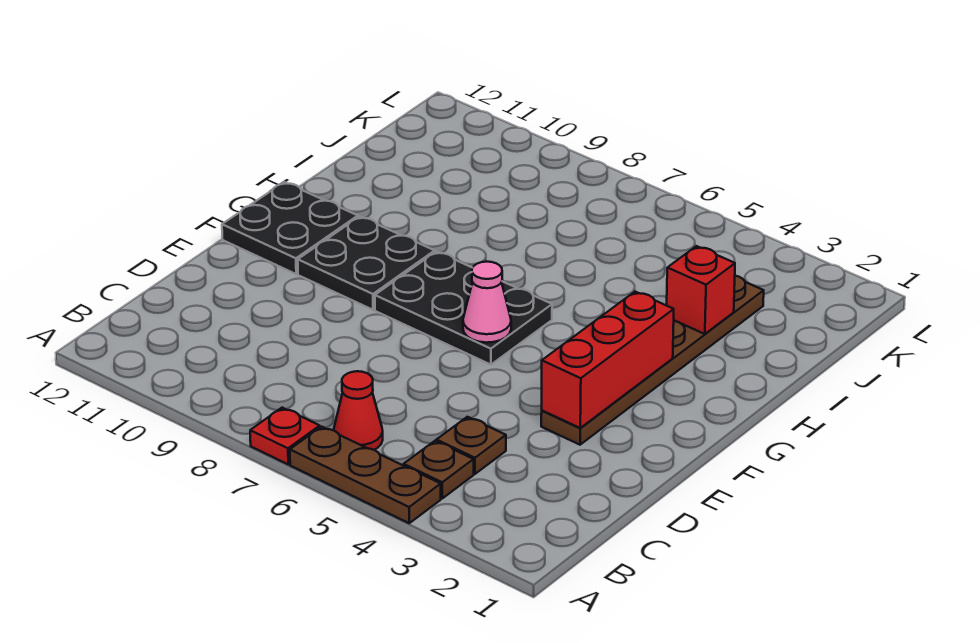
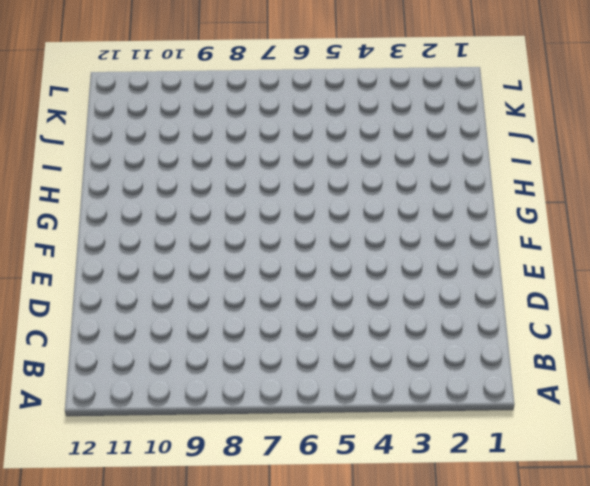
none -> brown 1x3 plate [290,427,441,523]
none -> red 1x1 plate [250,408,320,464]
none -> brown 1x1 plate [404,441,474,498]

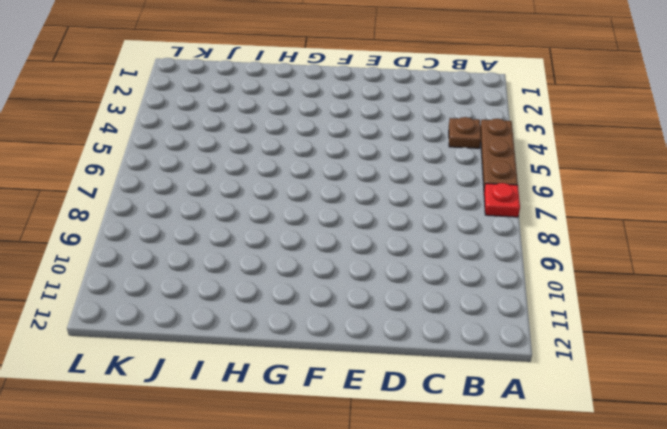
none -> red 1x1 cone [334,371,383,450]
none -> brown 1x1 plate [436,417,506,474]
none -> brown 1x6 plate [541,276,764,445]

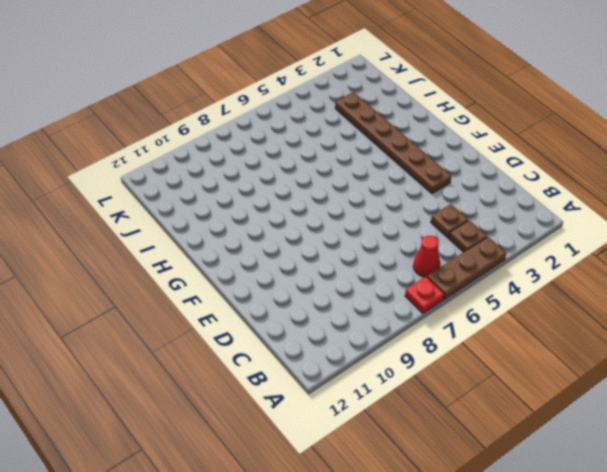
none -> black 2x3 plate [375,251,552,365]
none -> black 2x2 plate [298,217,435,310]
none -> black 2x2 plate [222,182,358,274]

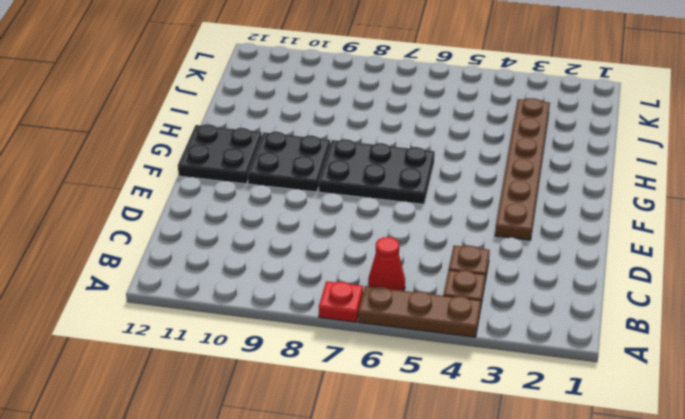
none -> red 1x3 brick [542,292,674,428]
none -> pink 1x1 cone [463,262,511,343]
none -> red 1x1 brick [667,246,735,334]

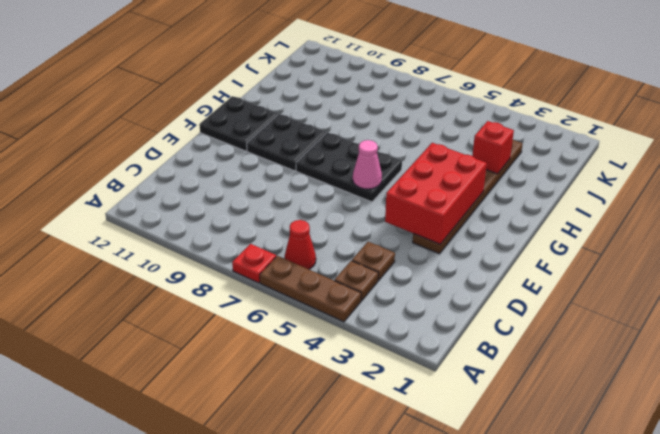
red 2x3 brick [385,143,487,244] -> red 1x3 brick [542,292,674,428]

